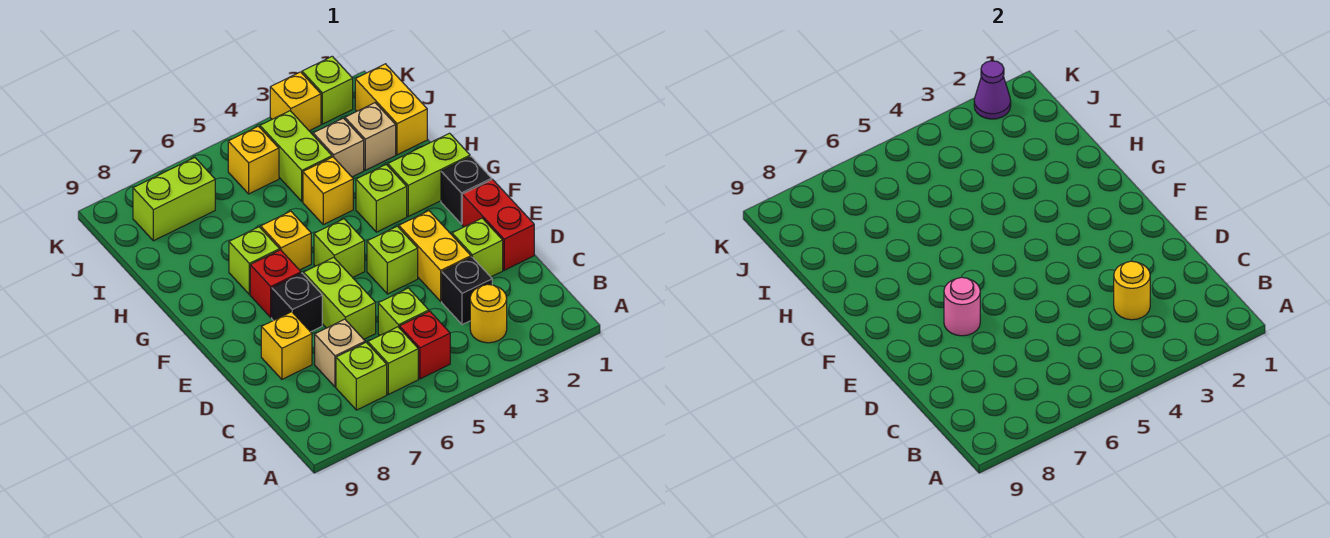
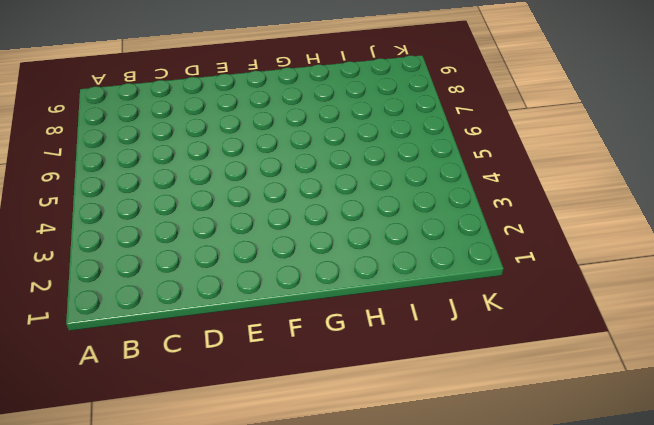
none -> yellow 1x1 round brick [470,284,507,343]
none -> red 1x1 brick [400,311,450,379]
none -> lime 1x1 brick [368,327,418,394]
none -> lime 1x1 brick [336,342,387,410]

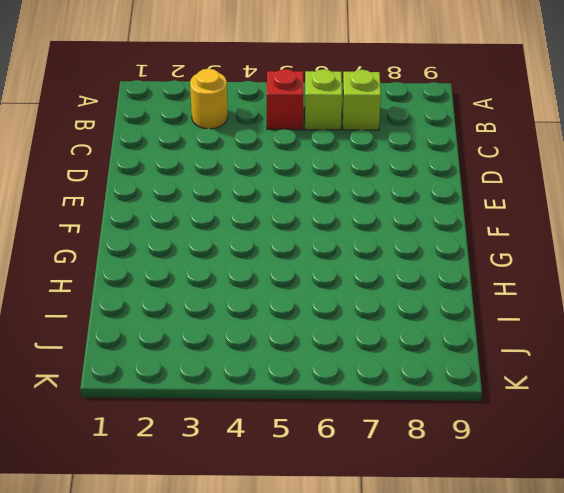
none -> black 1x1 brick [442,257,492,325]
none -> lime 1x1 brick [378,288,429,335]
none -> tan 1x1 brick [315,319,365,387]
none -> red 1x2 brick [462,180,534,270]

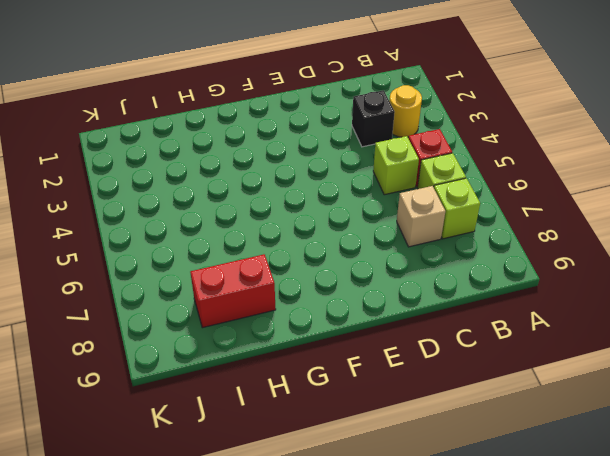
red 1x2 brick [190,254,276,328] -> red 1x2 brick moved to [462,180,534,270]
none -> lime 1x1 brick [452,218,503,277]
none -> yellow 1x2 brick [399,211,471,301]
none -> lime 1x2 brick [304,257,376,339]
none -> yellow 1x1 brick [261,312,312,379]

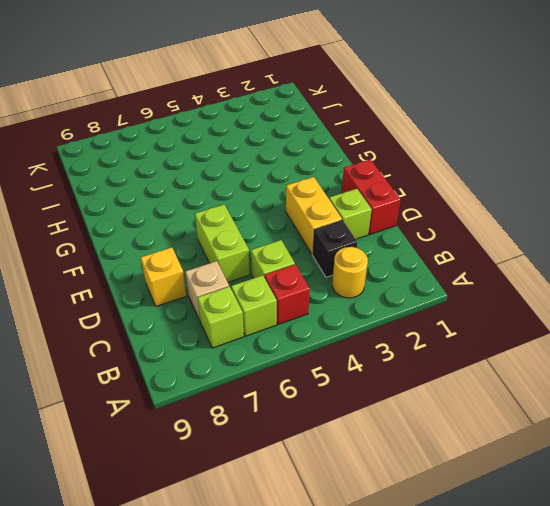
none -> lime 1x1 brick [367,226,418,294]
none -> black 1x1 brick [272,273,322,332]
none -> black 1x1 brick [441,157,492,224]
none -> lime 1x1 brick [314,219,365,277]

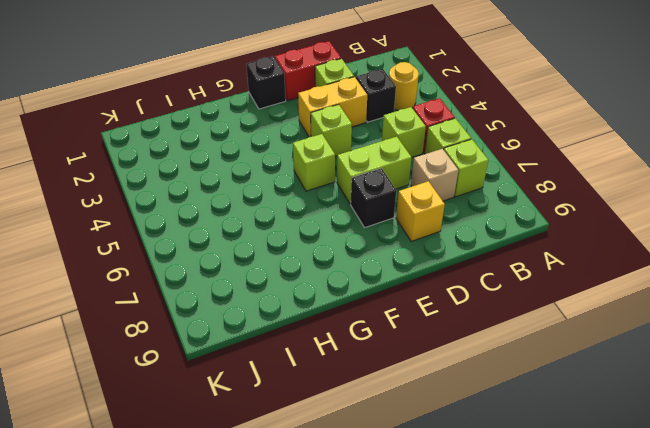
none -> red 1x1 brick [250,250,301,317]
none -> lime 1x2 brick [388,133,470,216]
none -> lime 1x1 brick [356,165,407,232]
none -> yellow 1x1 brick [261,211,311,270]

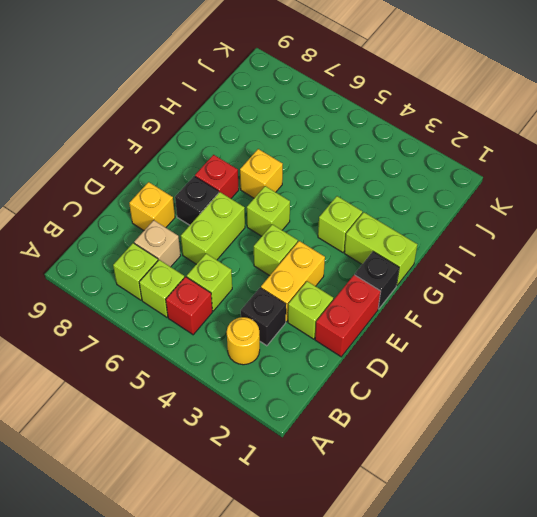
none -> lime 1x1 brick [229,227,280,295]
none -> yellow 1x1 brick [303,157,353,225]
none -> yellow 1x2 brick [355,64,427,155]
none -> tan 1x1 brick [345,103,396,170]

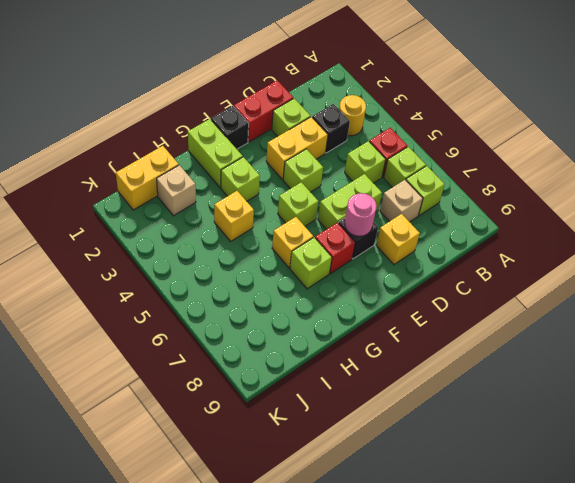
none -> tan 1x1 brick [313,118,364,177]
none -> lime 1x2 brick [260,111,332,201]
none -> yellow 1x1 brick [228,126,279,194]
none -> lime 1x2 brick [133,158,215,241]

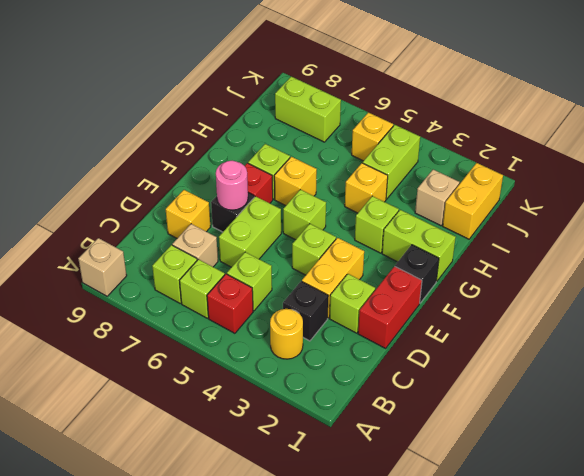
tan 1x1 brick [78,238,127,296] -> tan 1x1 brick moved to [313,118,364,177]
none -> lime 1x1 brick [302,56,353,124]
none -> yellow 1x1 brick [270,72,321,131]
none -> yellow 1x1 round brick [1114,261,1150,320]
none -> purple 1x1 cone [974,61,1011,119]

